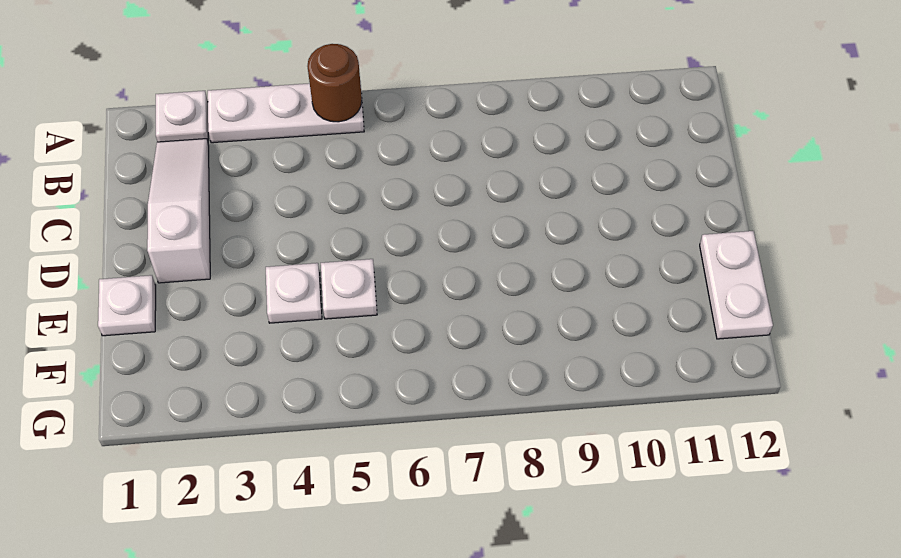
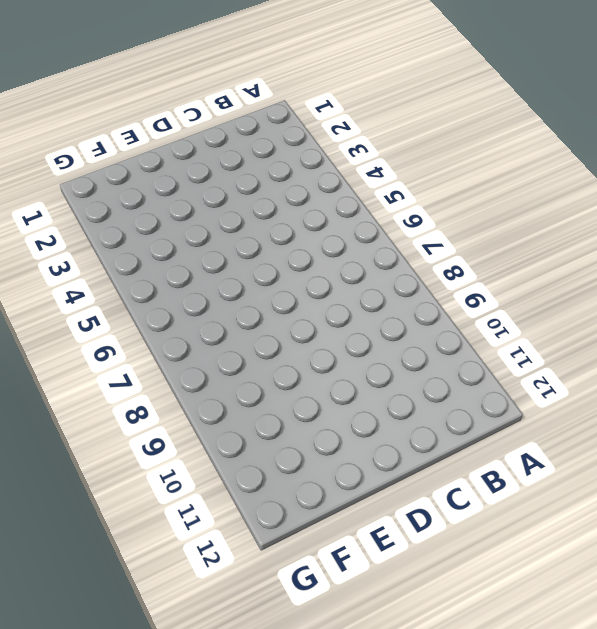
none -> white 1x1 plate [156,91,208,142]
none -> white 1x3 plate [208,82,364,143]

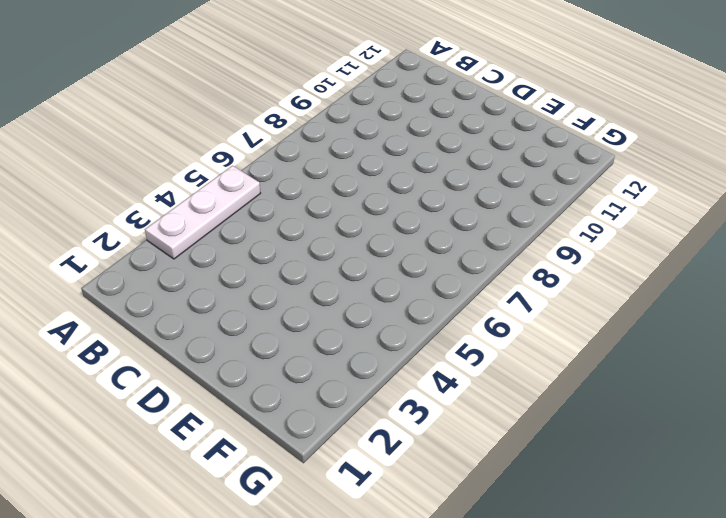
none -> white 1x1 plate [156,91,208,142]
none -> white 1x3 slope [147,139,210,283]

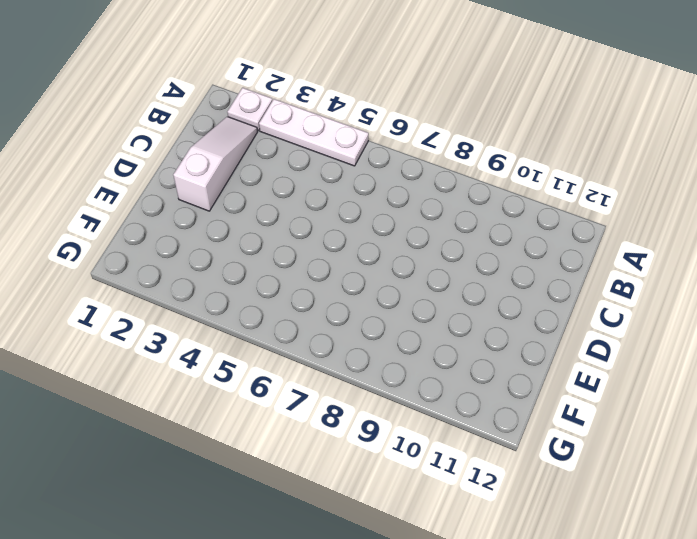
none -> white 1x1 plate [98,275,156,336]
none -> white 1x1 plate [266,263,322,323]

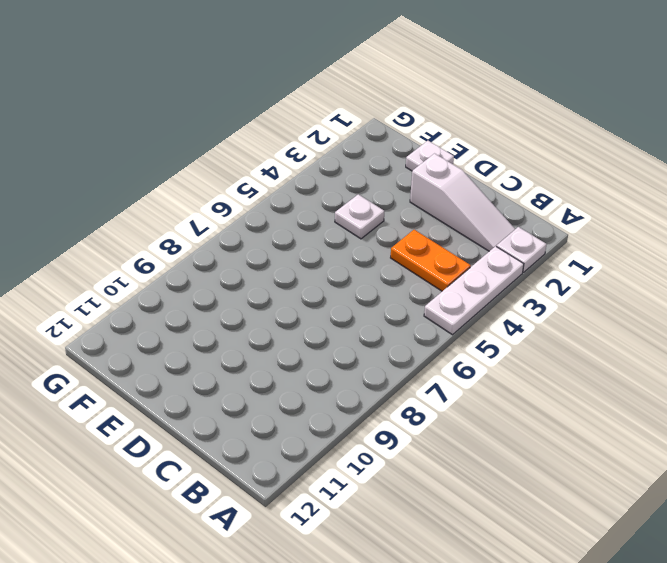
orange 1x2 plate [391,230,471,291] -> none
none -> white 1x1 plate [321,259,377,319]
none -> white 1x2 plate [700,231,773,339]

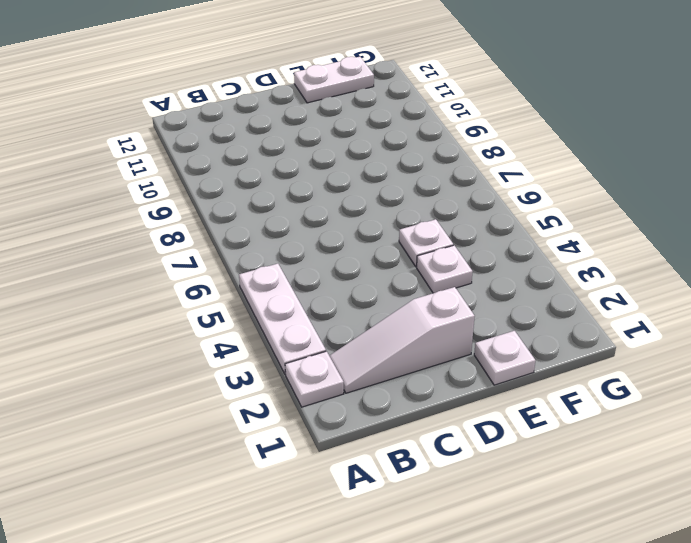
none -> brown 1x1 round brick [307,44,362,122]

